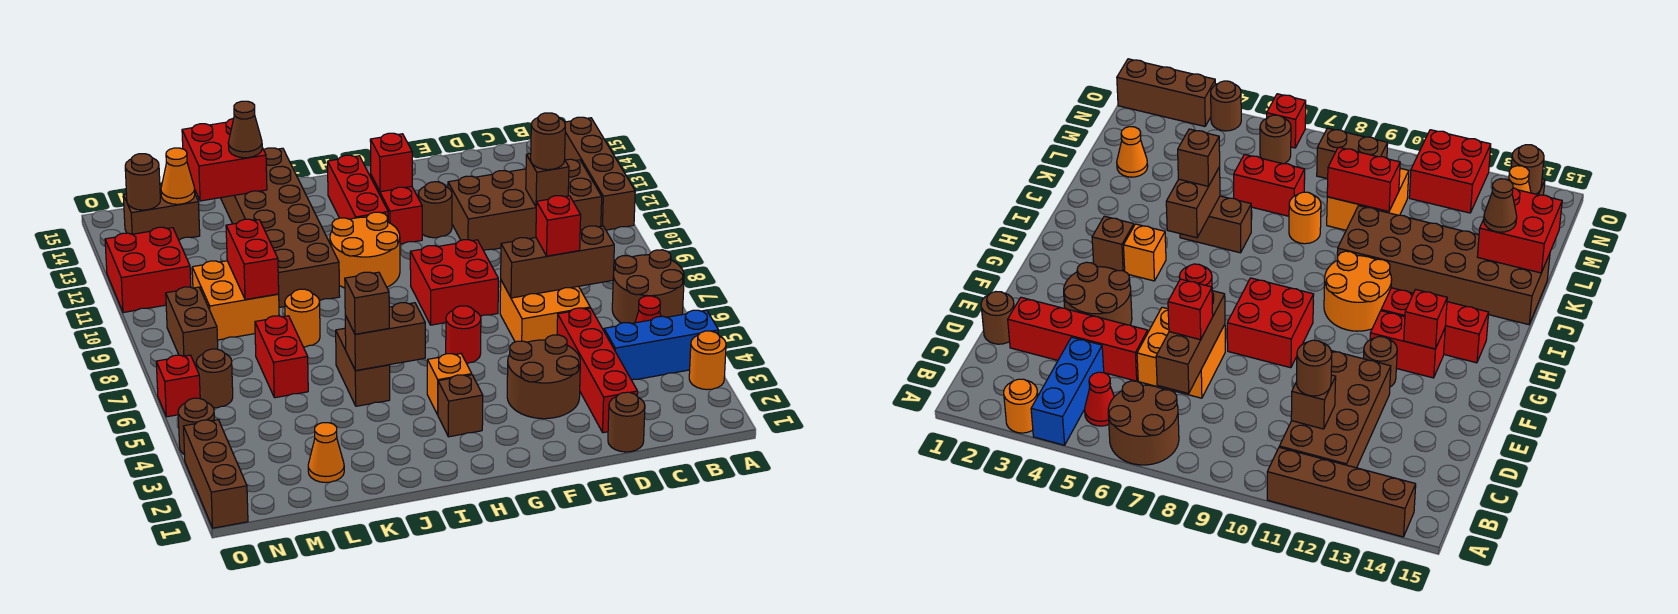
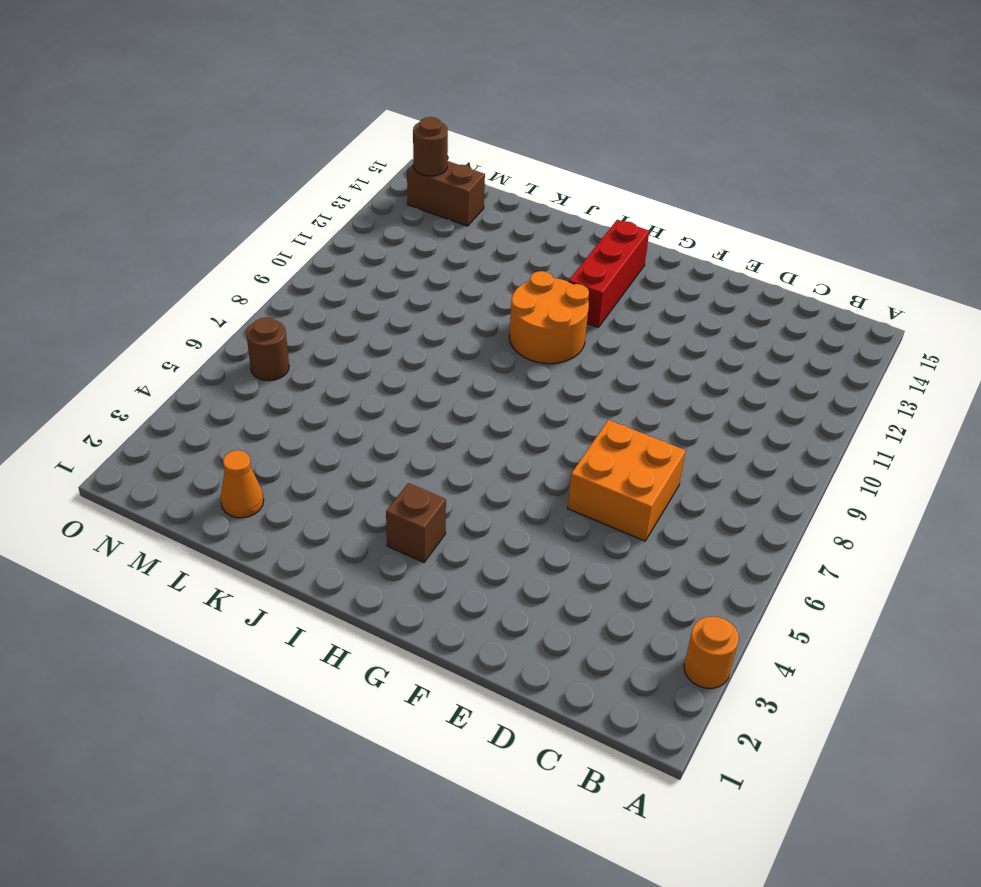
none -> blue 1x3 brick [604,310,719,380]
none -> brown 2x2 round brick [612,250,684,323]
none -> brown 1x4 brick [565,117,635,230]
none -> red 1x1 cone [635,296,661,323]

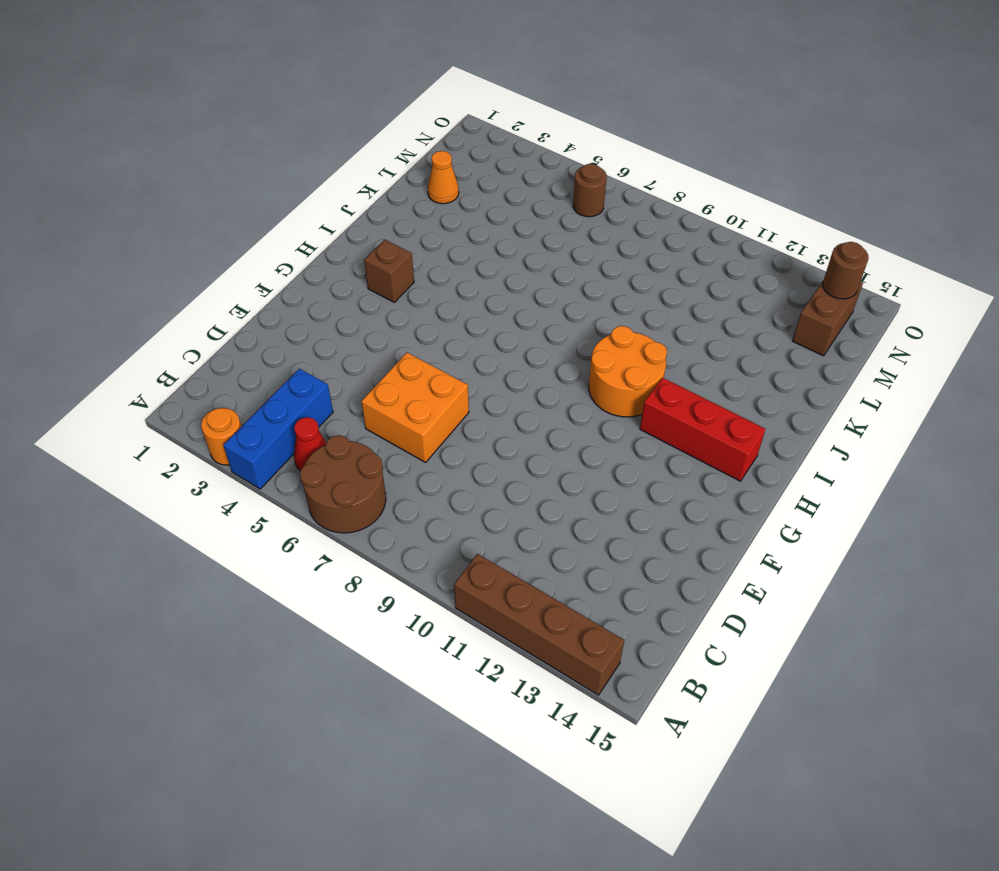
none -> brown 2x4 brick [448,159,602,250]
none -> brown 1x1 round brick [608,392,645,452]
none -> red 1x4 brick [557,308,638,433]
none -> brown 2x2 round brick [507,335,580,419]

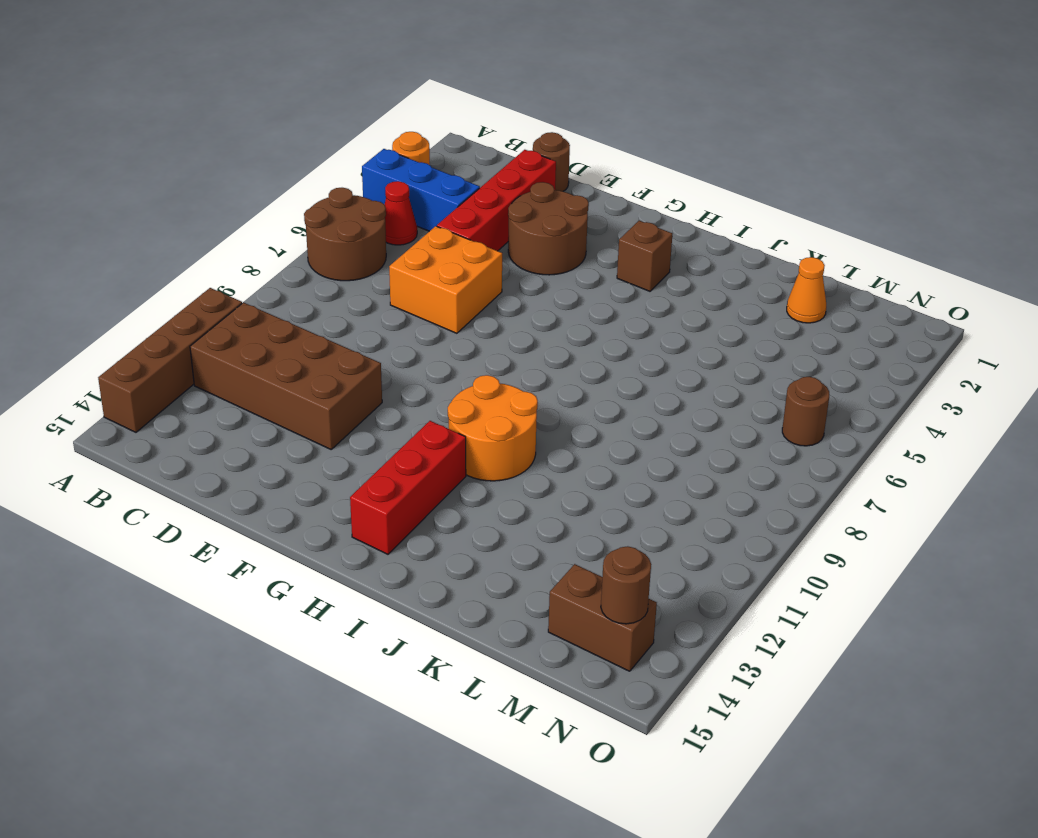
none -> red 2x2 brick [410,240,498,325]
none -> brown 1x1 round brick [418,182,452,238]
none -> red 1x1 round brick [446,306,481,363]
none -> red 1x2 brick [371,176,422,244]

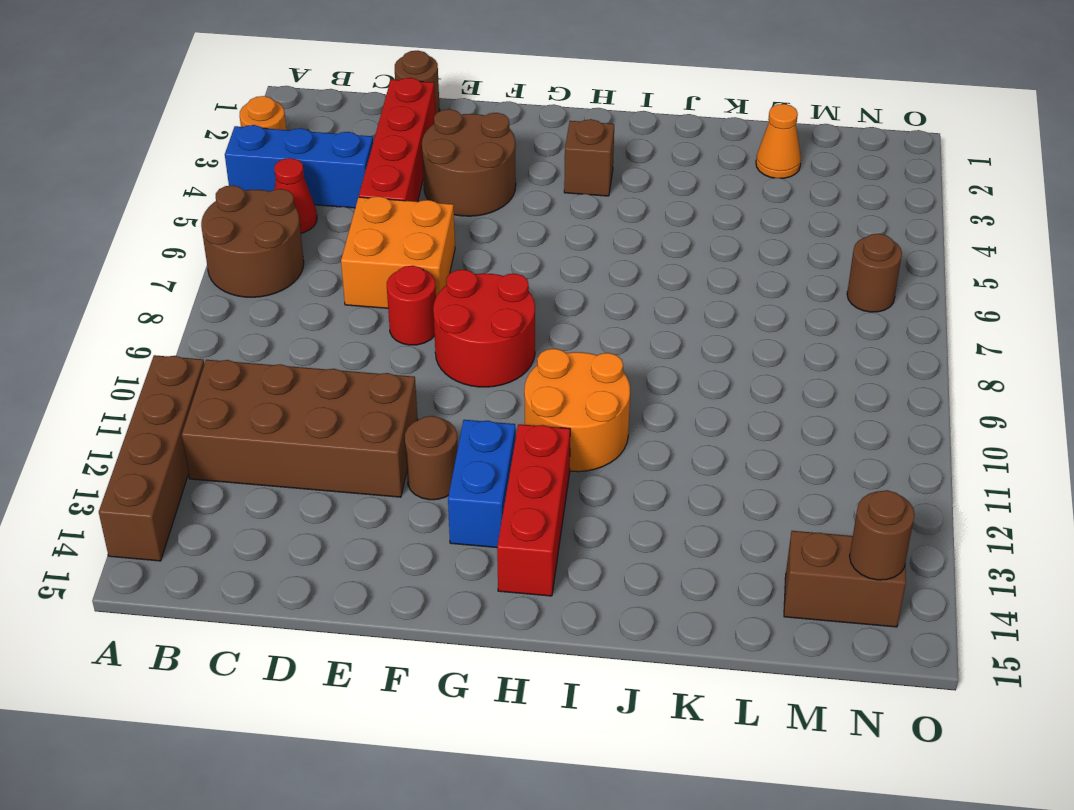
red 1x1 round brick [387,266,436,345] -> red 1x1 round brick moved to [446,306,481,363]
red 2x2 round brick [433,270,535,387] -> red 2x2 brick [410,240,498,325]
blue 1x2 brick [448,420,516,547] -> red 1x2 brick [371,176,422,244]
none -> orange 1x1 brick [427,354,472,415]
none -> brown 1x2 brick [336,328,390,406]
none -> brown 2x6 brick [221,148,340,307]
none -> orange 1x1 round brick [285,289,320,347]

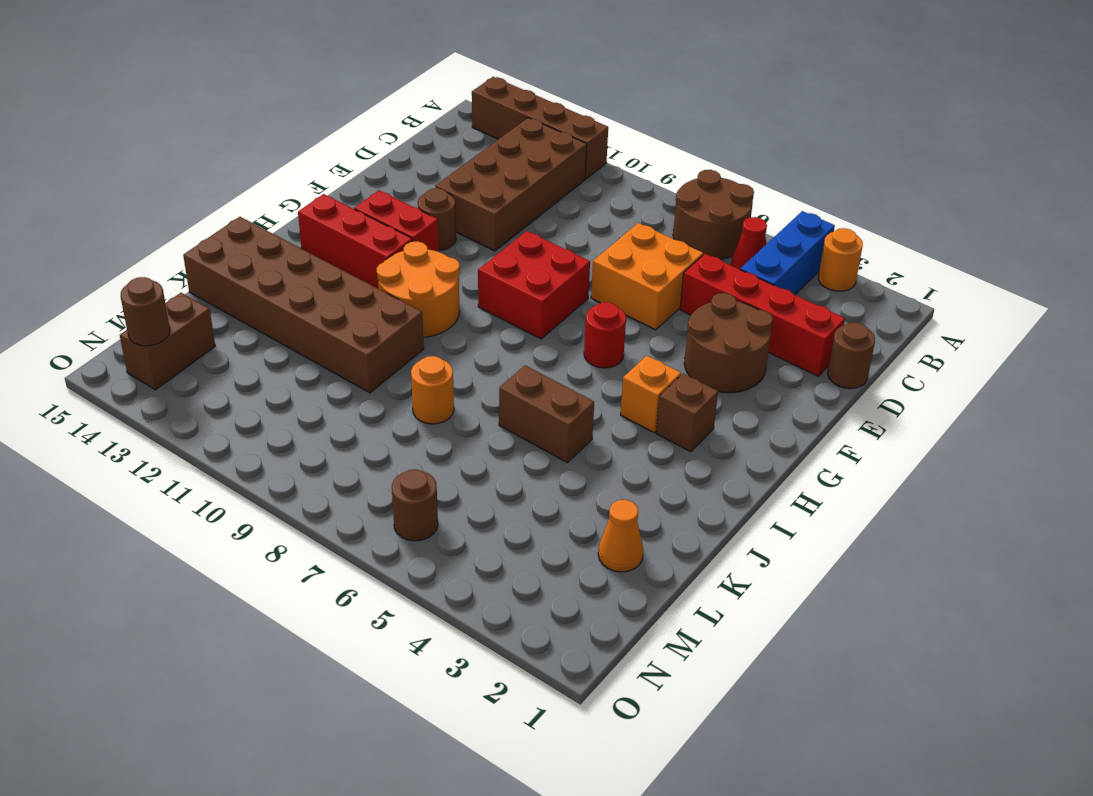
none -> red 1x2 brick [255,316,308,398]
none -> orange 2x2 brick [192,261,279,340]
none -> brown 1x2 brick [166,287,218,366]
none -> red 2x2 brick [105,227,191,313]

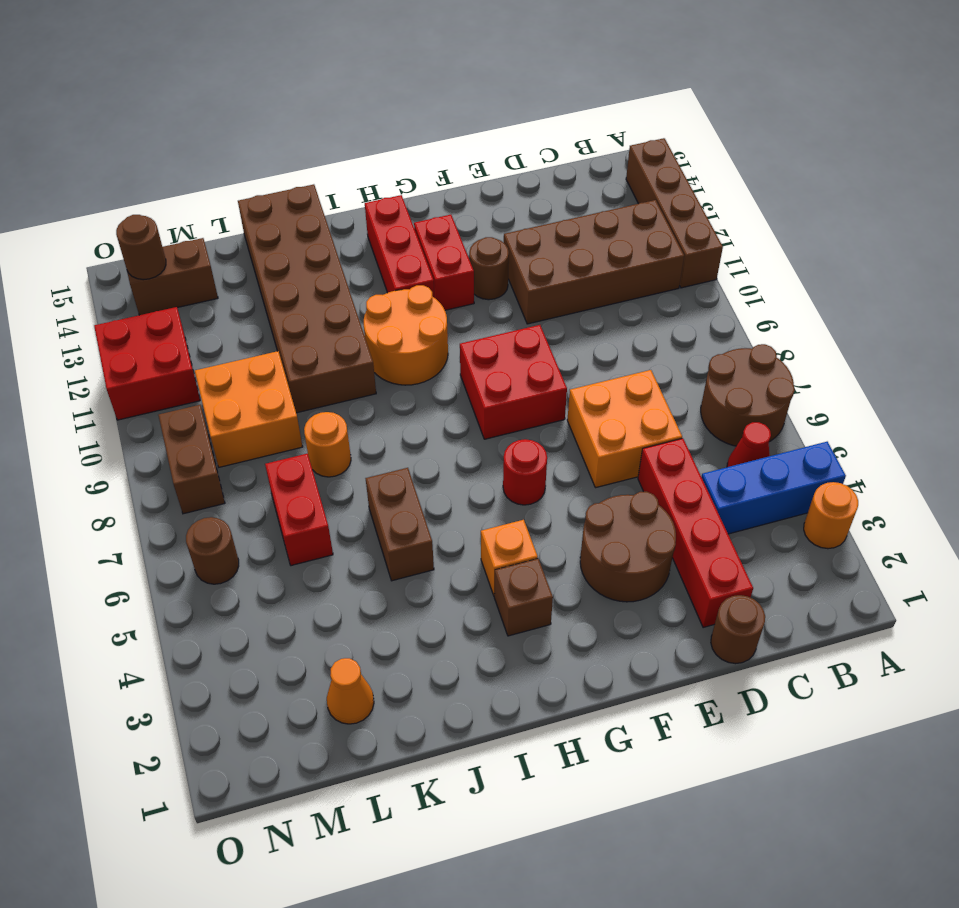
none -> brown 1x3 brick [184,420,248,528]
none -> brown 1x1 round brick [178,398,214,455]
none -> red 1x1 brick [156,355,200,417]
none -> brown 1x3 brick [501,226,614,298]

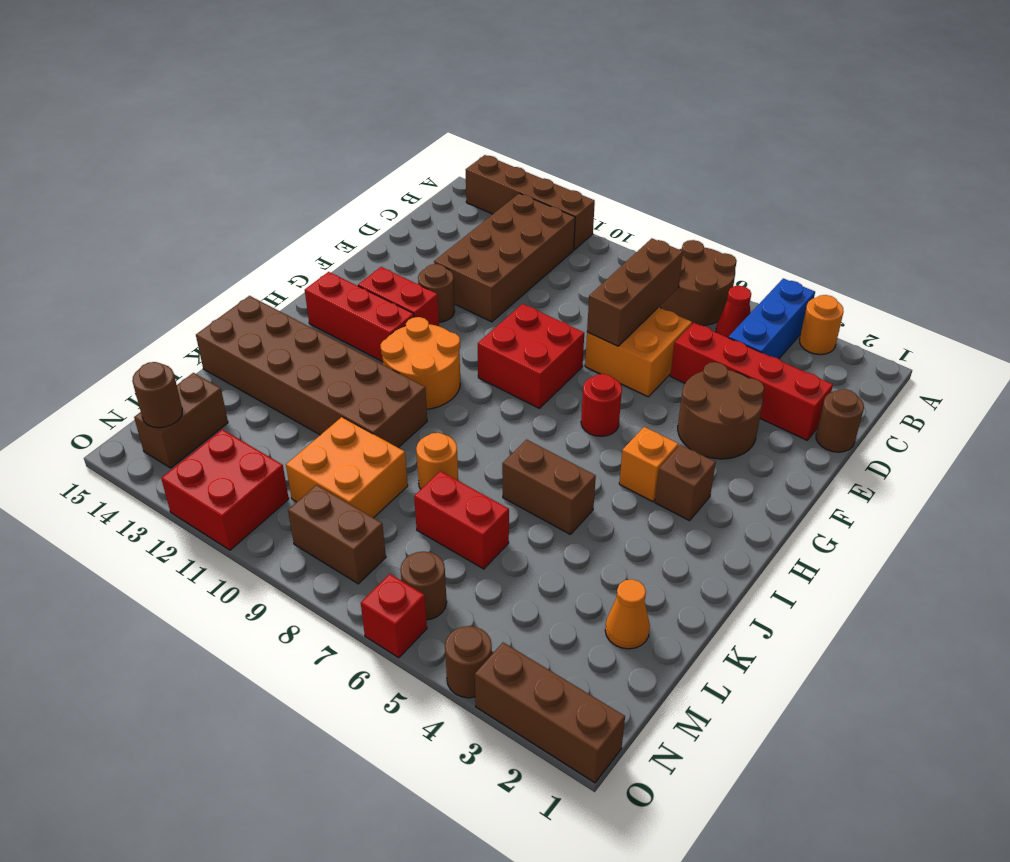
none -> brown 1x1 brick [526,154,569,206]
none -> red 1x1 brick [370,133,412,192]
none -> brown 1x2 brick [345,303,425,371]
none -> red 2x2 brick [182,118,267,201]

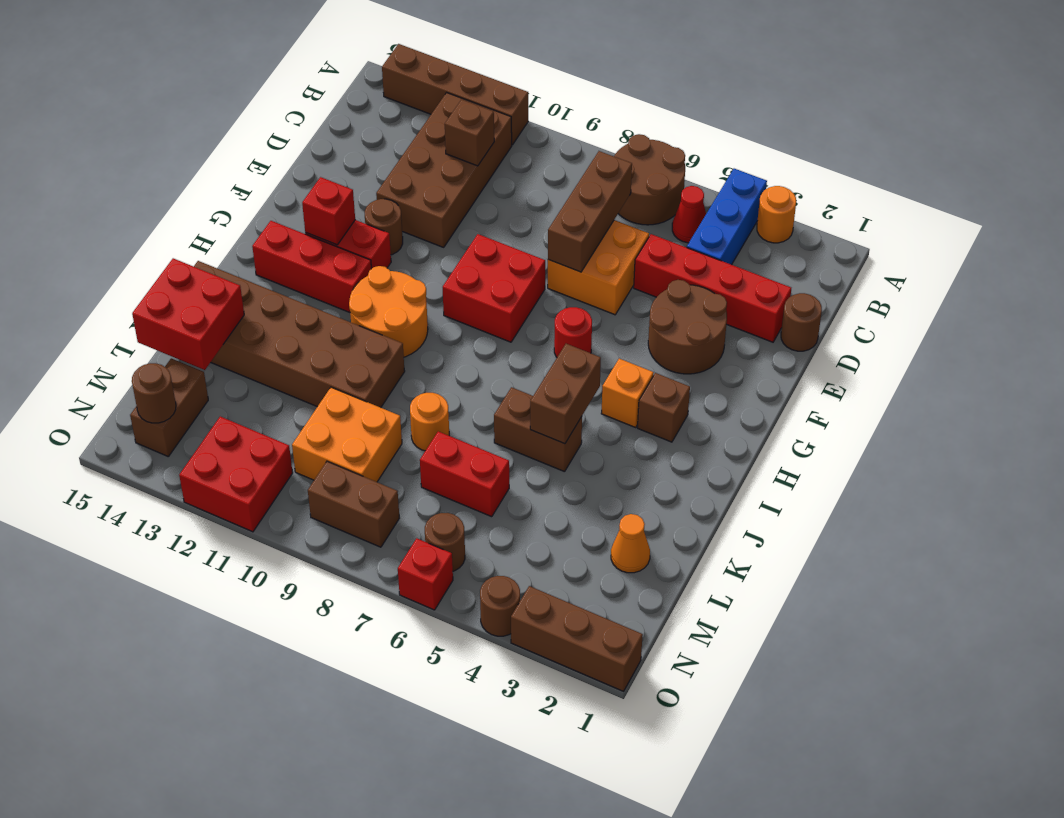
none -> red 1x2 brick [226,219,279,300]
none -> orange 1x1 cone [161,148,195,204]
none -> brown 1x1 round brick [531,113,565,170]
none -> red 1x1 brick [536,196,581,256]

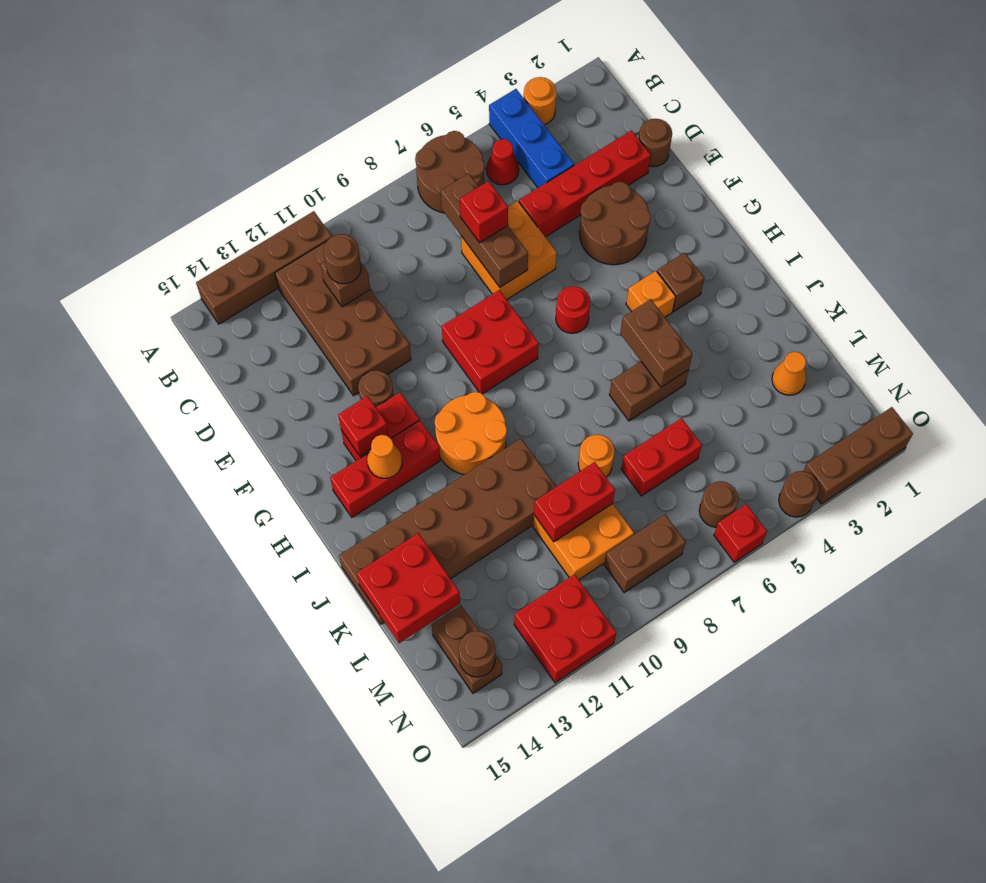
orange 1x1 cone [367,435,402,478] -> orange 1x1 cone moved to [161,148,195,204]
none -> brown 1x1 brick [345,272,389,334]
none -> brown 1x1 cone [228,101,262,158]

